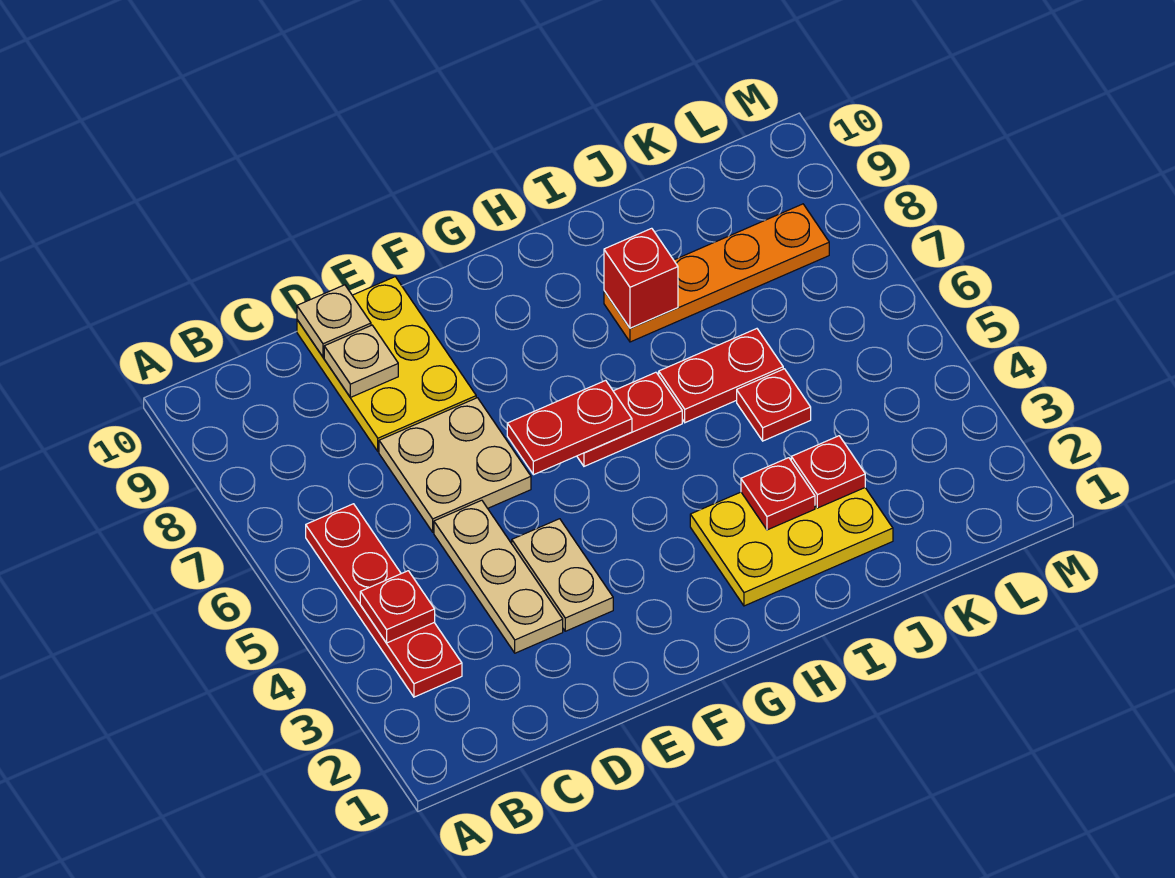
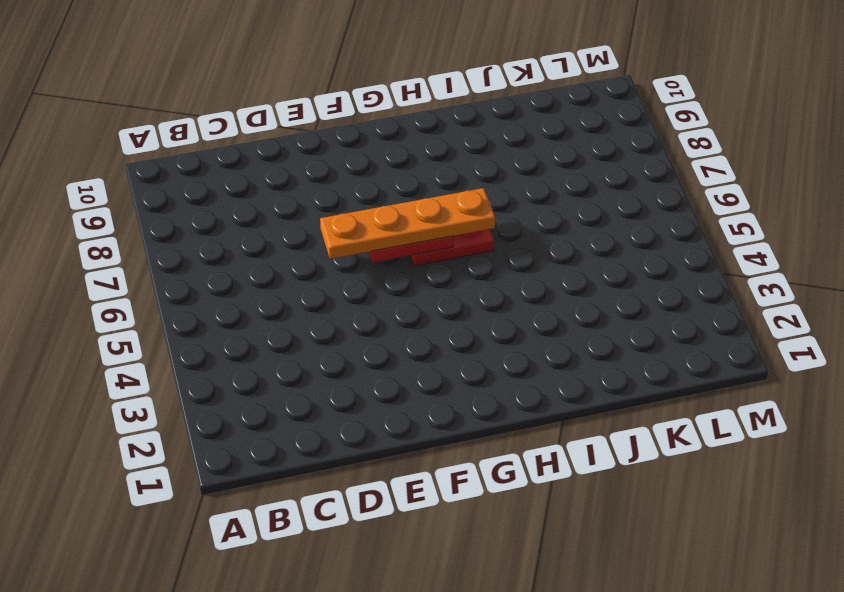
orange 1x4 plate [320,188,495,259] -> orange 1x4 plate moved to [604,204,829,342]
none -> red 1x4 plate [306,504,462,697]
none -> tan 1x3 plate [434,500,563,653]
none -> tan 2x2 plate [379,398,531,532]

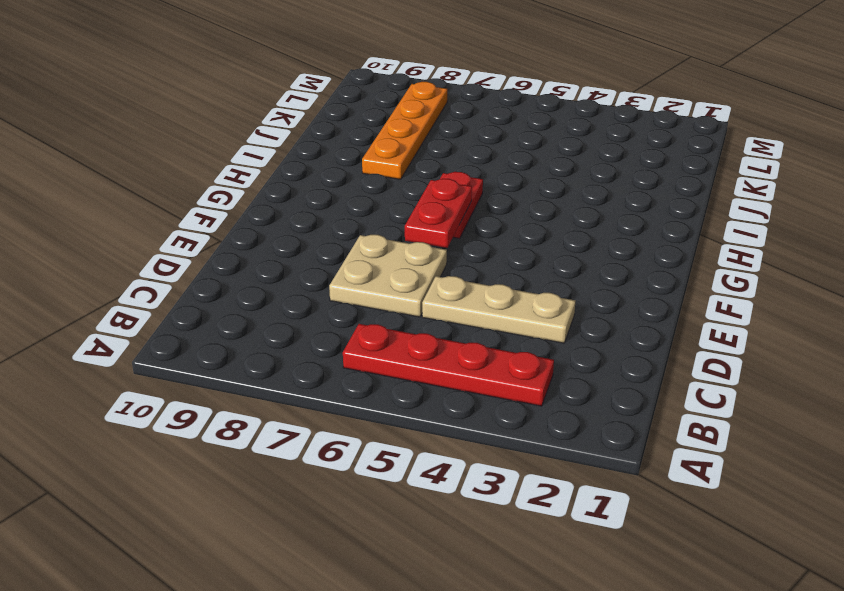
none -> yellow 2x3 plate [297,277,476,451]
none -> tan 1x2 plate [512,519,613,631]
none -> yellow 2x3 plate [690,488,893,606]

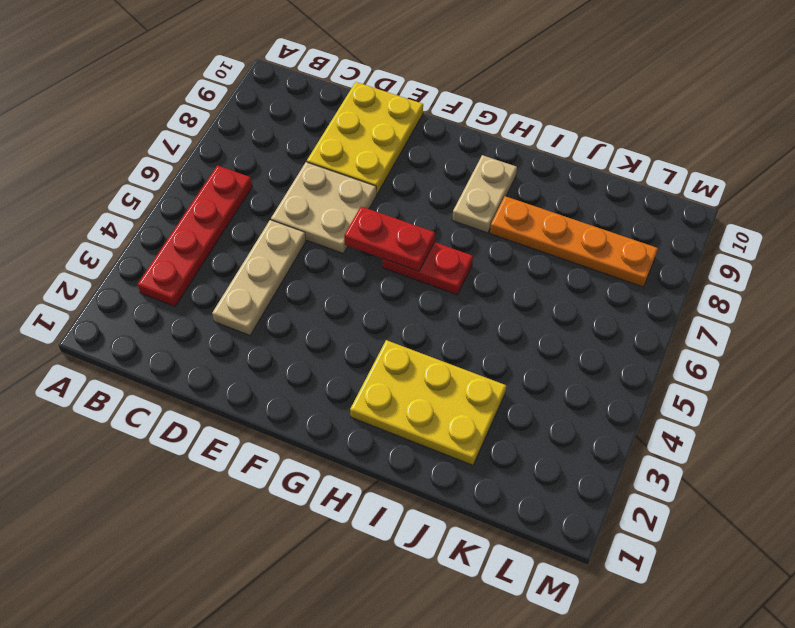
tan 1x2 plate [452,155,517,233] -> tan 1x2 plate moved to [512,519,613,631]
none -> red 1x2 plate [659,329,783,423]
none -> red 1x1 plate [737,369,811,441]
none -> red 1x1 plate [360,571,435,643]

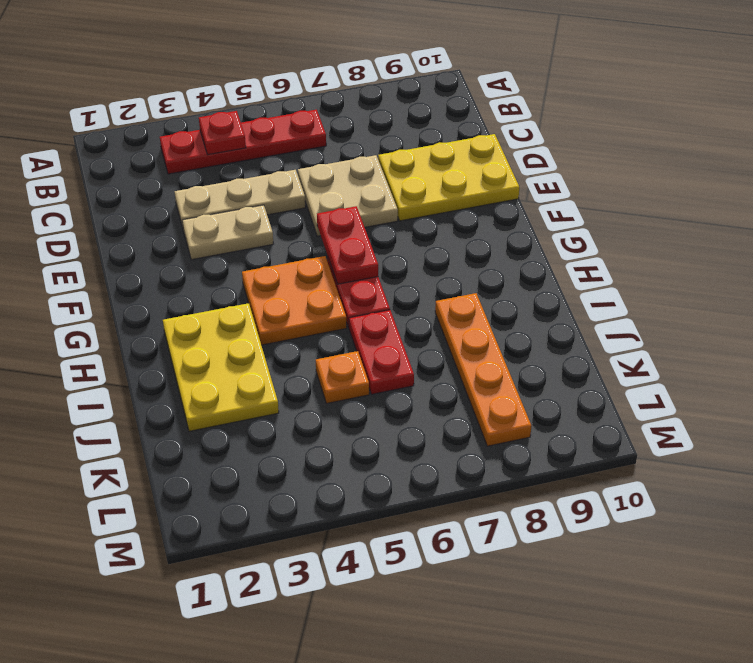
orange 2x2 plate [242,256,347,345] -> none
orange 1x1 plate [316,351,369,403] -> red 1x1 plate [737,369,811,441]
none -> tan 1x1 plate [324,325,398,397]
none -> tan 1x1 plate [297,285,371,357]
none -> red 1x1 plate [741,458,815,530]

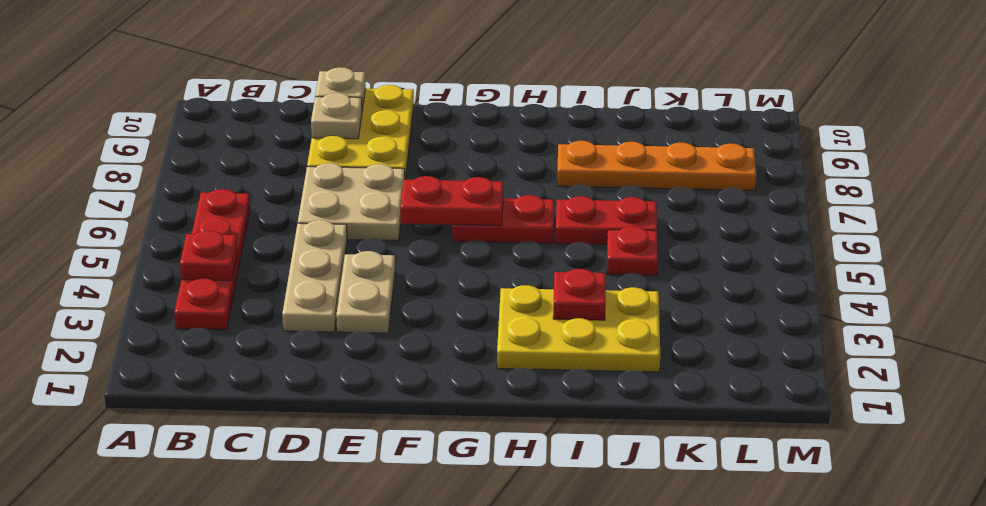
none -> red 1x1 brick [604,228,678,328]
none -> red 1x1 plate [791,436,865,508]

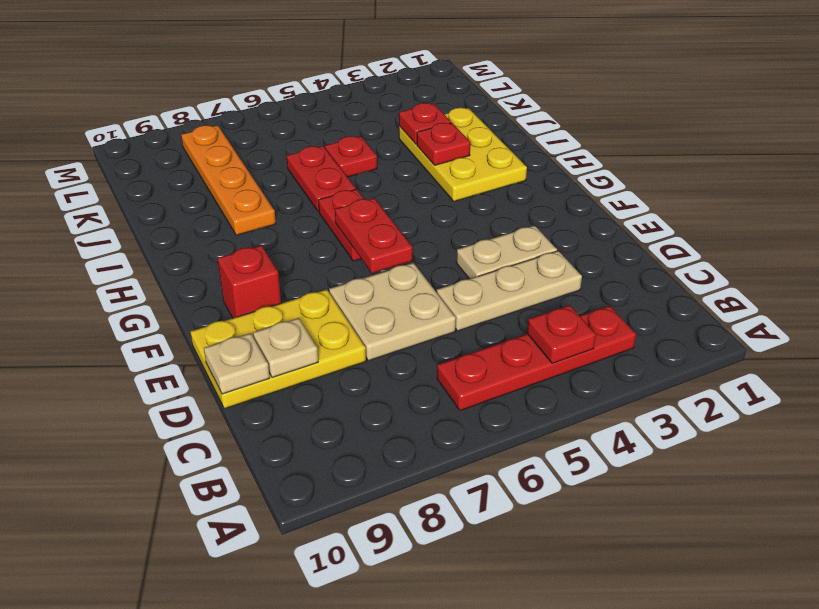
red 1x1 brick [218,245,281,318] -> red 1x1 brick moved to [604,228,678,328]

